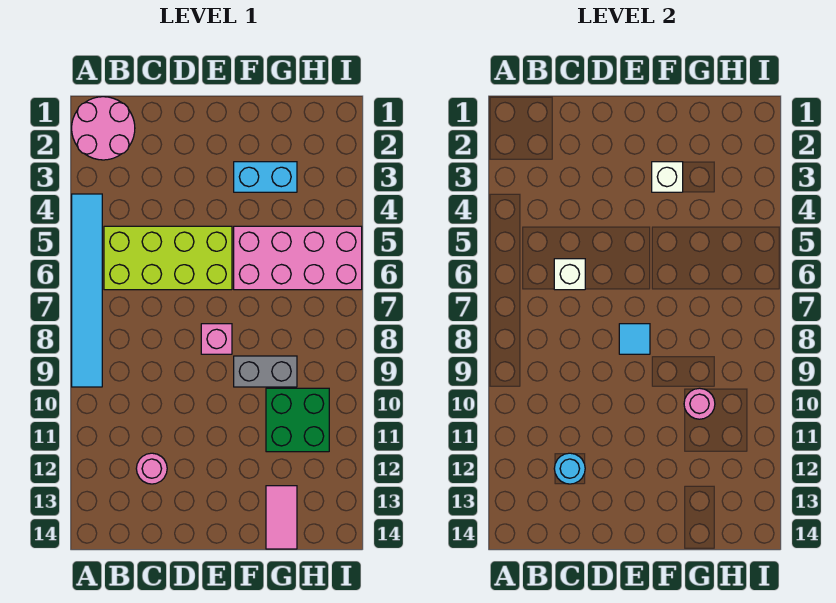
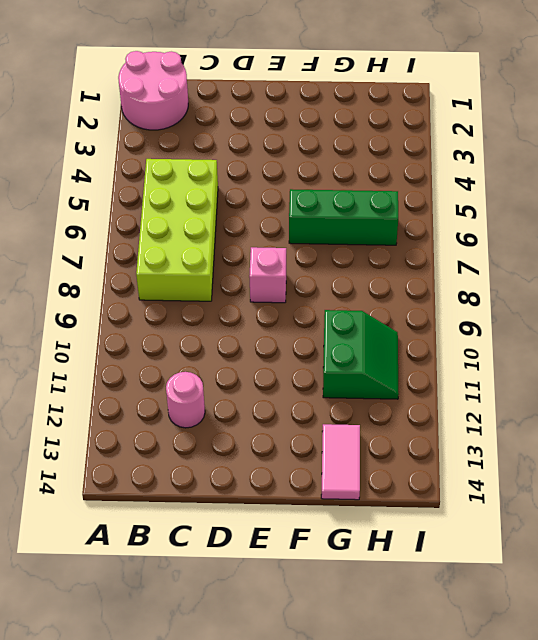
lime 2x4 brick [136,159,218,301] -> lime 2x4 brick turned to [104,226,232,290]
green 1x3 brick [289,189,398,245] -> pink 2x4 brick [234,226,362,290]
green 2x2 slope [323,310,399,399] -> green 2x2 brick [266,388,329,452]
none -> cyan 1x6 tile [72,194,102,387]
none -> cyan 1x2 brick [234,162,297,192]
none -> grey 1x2 brick [234,356,297,387]

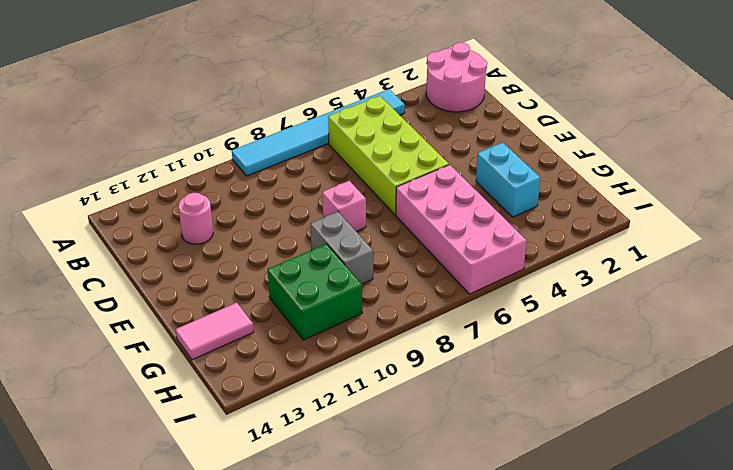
none -> white 1x1 brick [554,259,585,290]
none -> cyan 1x1 round brick [554,453,585,484]
none -> cyan 1x1 tile [619,324,650,354]

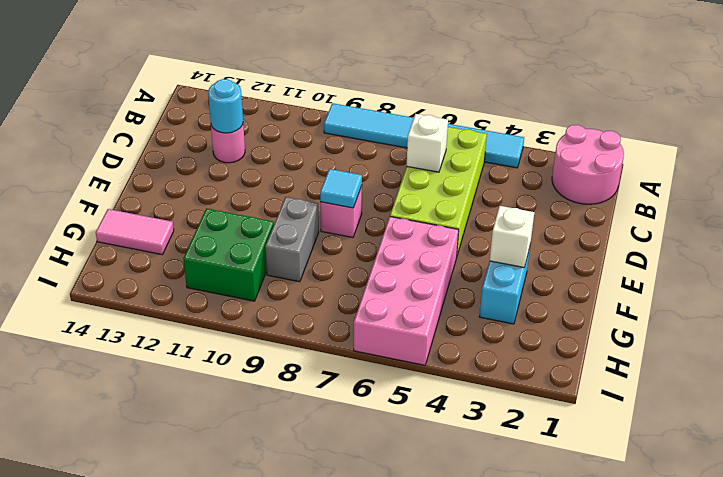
none -> pink 1x1 round brick [684,388,715,419]

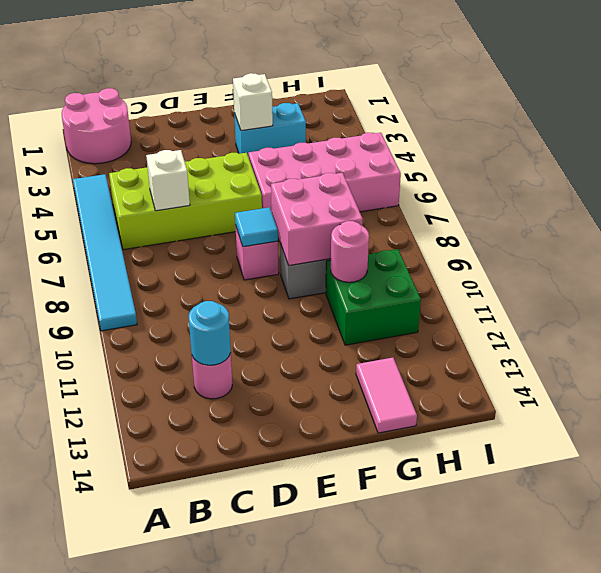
pink 2x2 brick [271,173,363,266] -> none

